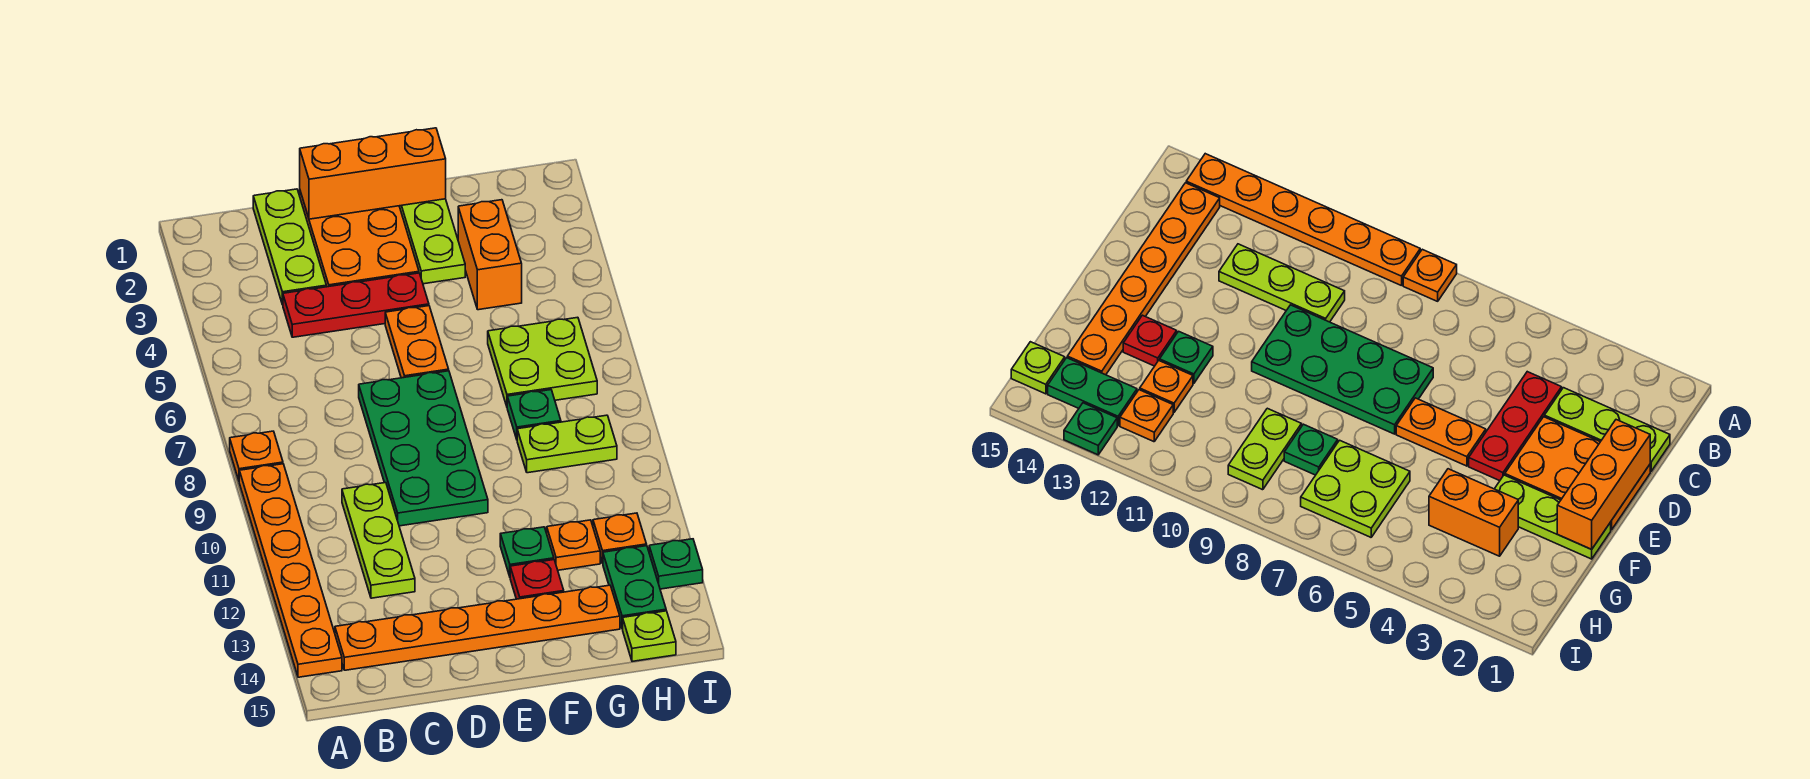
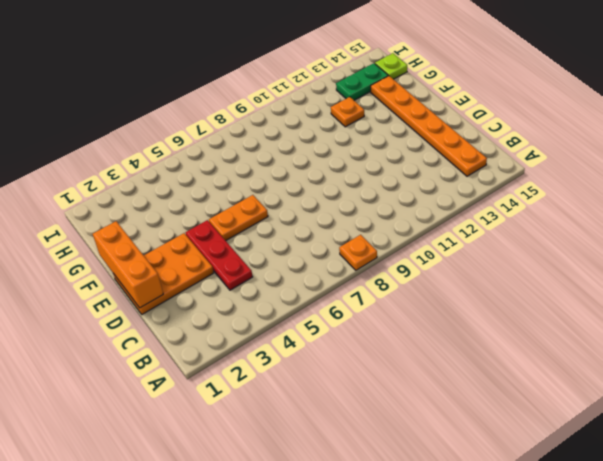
none -> orange 1x6 plate [239,464,342,677]
none -> lime 1x3 plate [253,189,326,305]
none -> lime 1x3 plate [342,483,415,598]

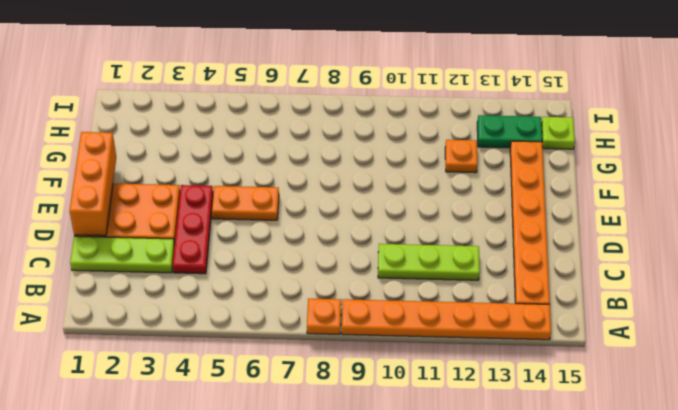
none -> green 2x4 plate [359,371,488,526]
none -> lime 1x3 plate [399,199,465,284]
none -> green 1x1 plate [500,527,554,576]

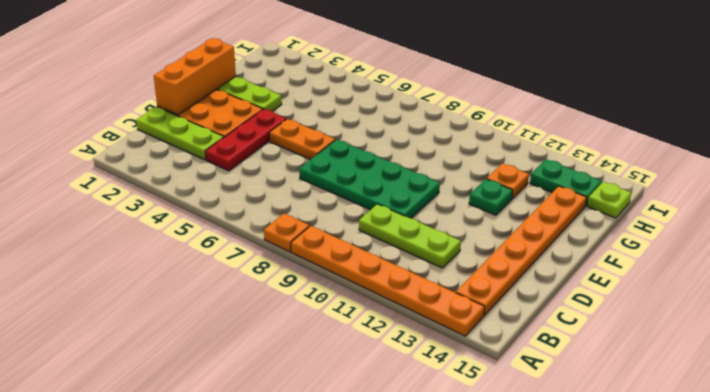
none -> red 1x1 plate [510,560,564,599]
none -> orange 1x2 brick [458,200,522,310]
none -> lime 2x2 plate [488,317,597,406]

